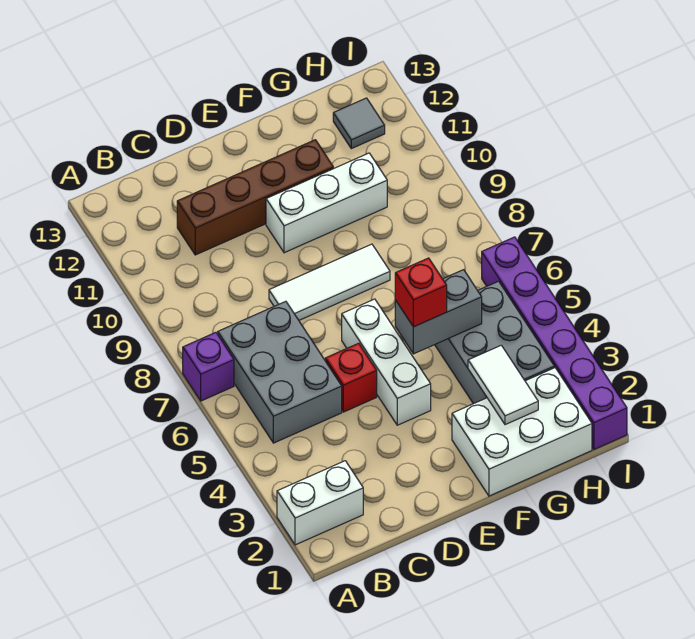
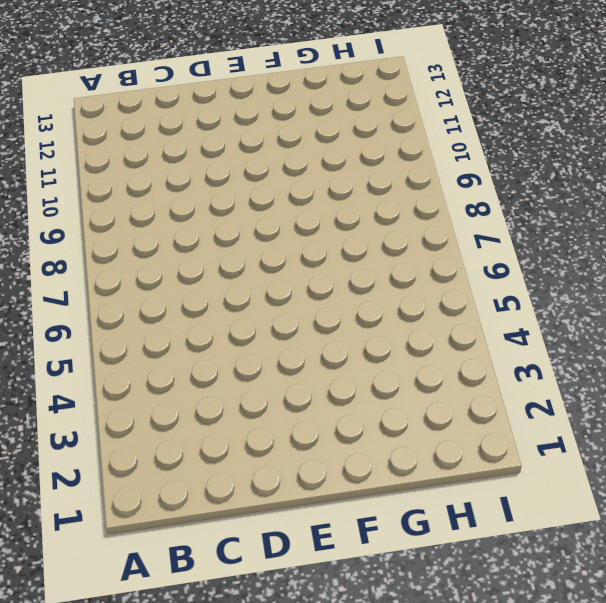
none -> white 1x2 brick [277,461,363,545]
none -> purple 1x1 brick [183,332,234,401]
none -> grey 2x3 brick [218,301,342,443]

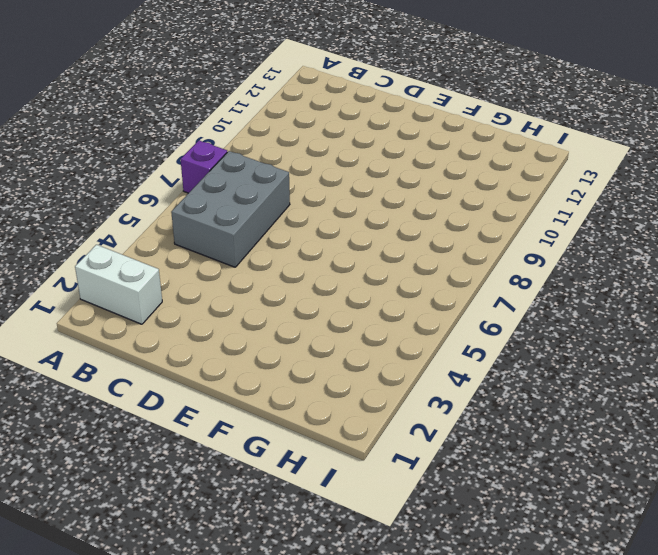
none -> brown 1x4 brick [177,140,333,255]
none -> red 1x1 brick [325,343,377,412]
none -> white 1x3 tile [269,244,390,320]

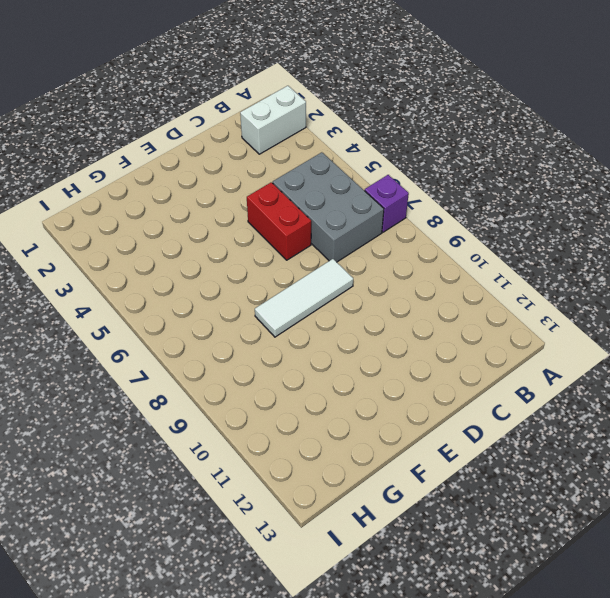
red 1x2 brick [247,182,311,260] -> red 1x1 brick [325,343,377,412]
none -> brown 1x4 brick [177,140,333,255]
none -> white 1x3 brick [342,299,431,425]
none -> white 1x3 brick [266,153,387,253]

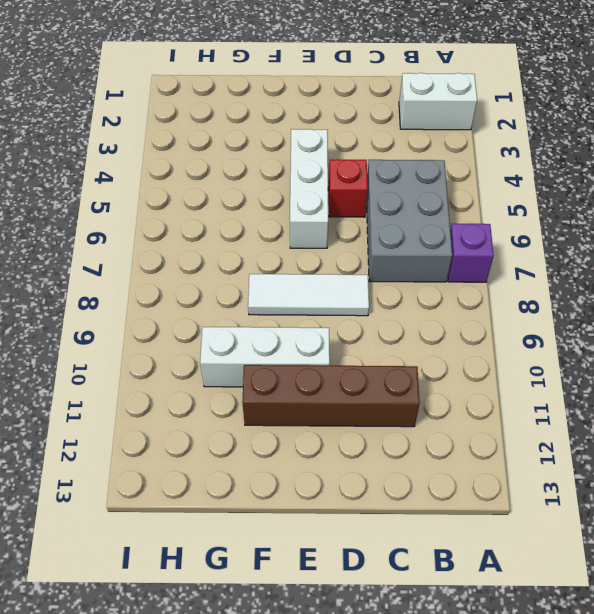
none -> white 2x3 brick [452,368,592,496]
none -> grey 2x3 brick [435,281,554,404]
none -> grey 1x1 tile [333,98,385,149]

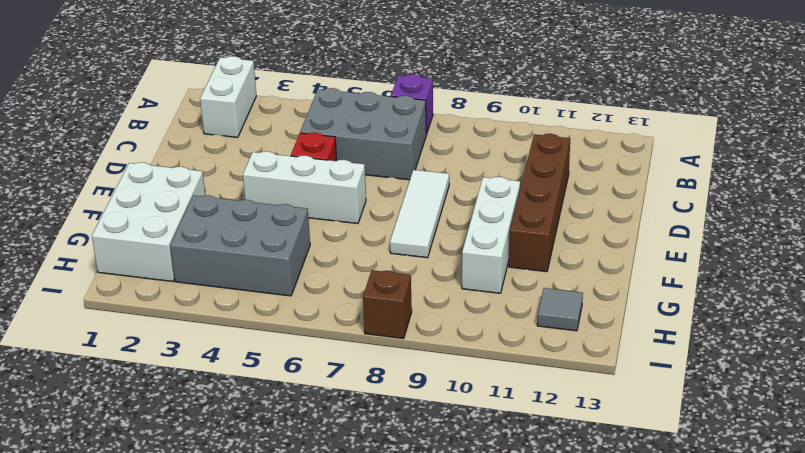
brown 1x1 brick [363,270,412,339] -> none
none -> purple 1x6 brick [482,237,627,449]
none -> grey 1x2 brick [395,270,482,354]
none -> white 1x2 tile [468,345,538,425]

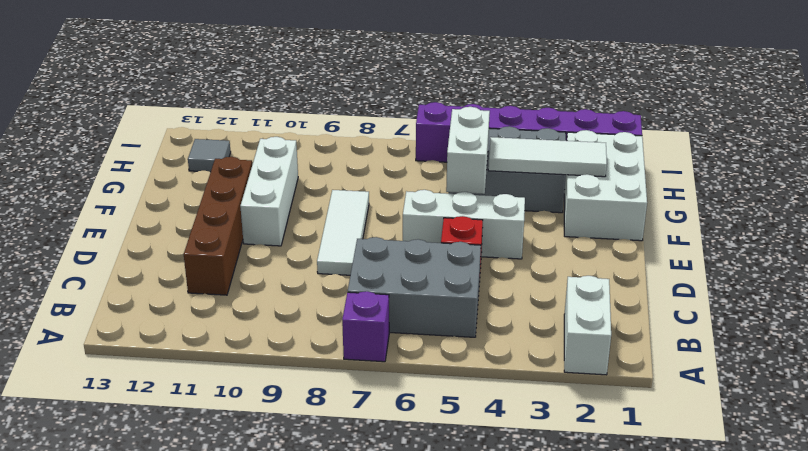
white 1x2 brick [446,107,490,194] -> grey 1x2 brick [395,270,482,354]
white 1x3 tile [488,137,607,177] -> white 1x2 tile [468,345,538,425]
none -> red 1x1 brick [395,258,447,327]

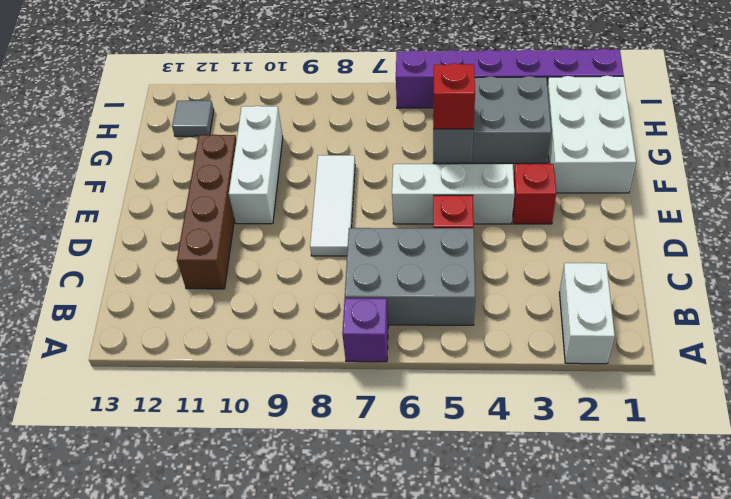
red 1x1 brick [513,164,556,224] -> none
none -> white 1x2 tile [468,345,538,425]

